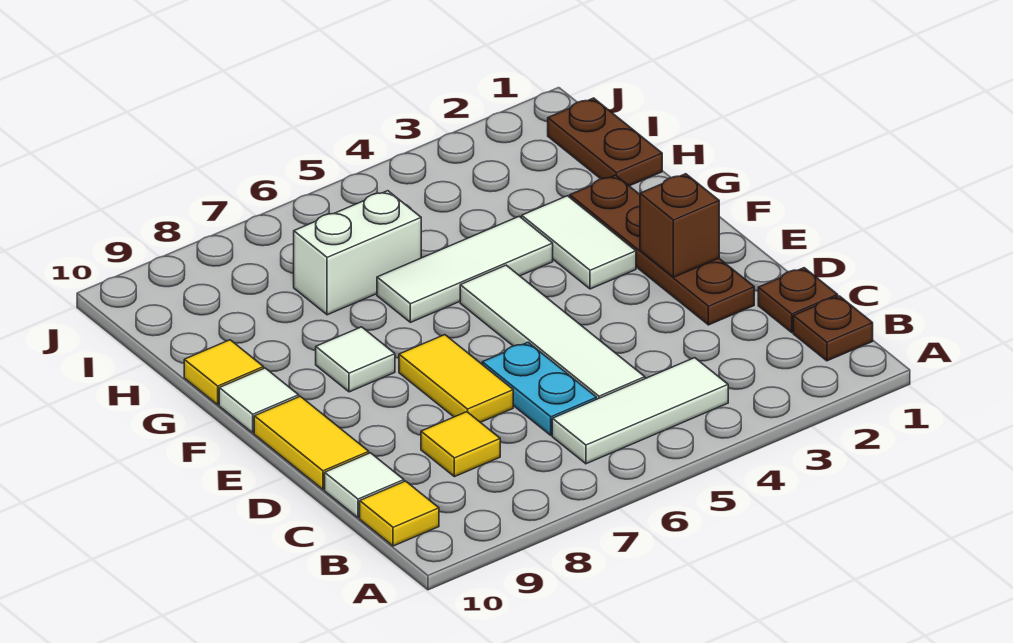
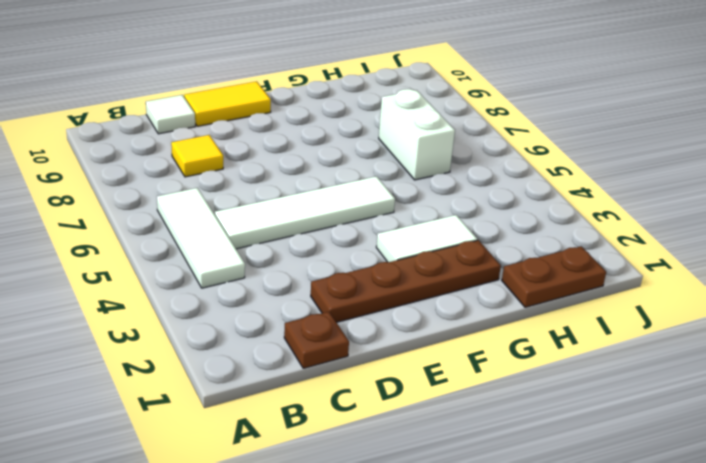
none -> brown 1x1 plate [793,296,873,361]
none -> yellow 1x1 tile [360,481,439,546]
none -> cyan 1x2 plate [482,342,597,435]

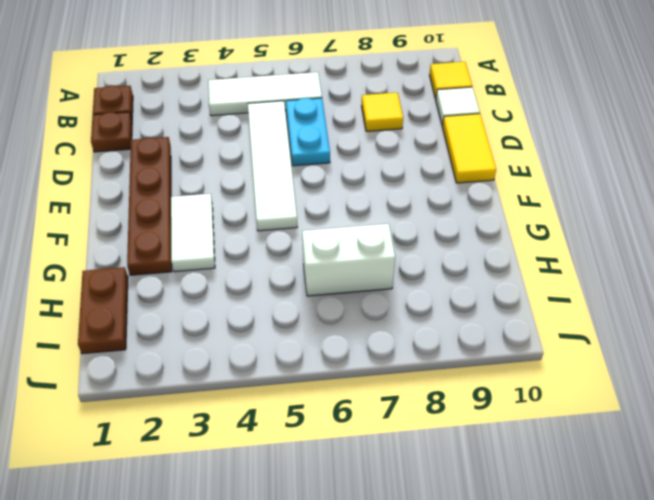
none -> yellow 1x2 tile [399,335,513,422]
none -> white 1x1 tile [316,327,395,392]
none -> white 1x1 tile [219,368,299,433]

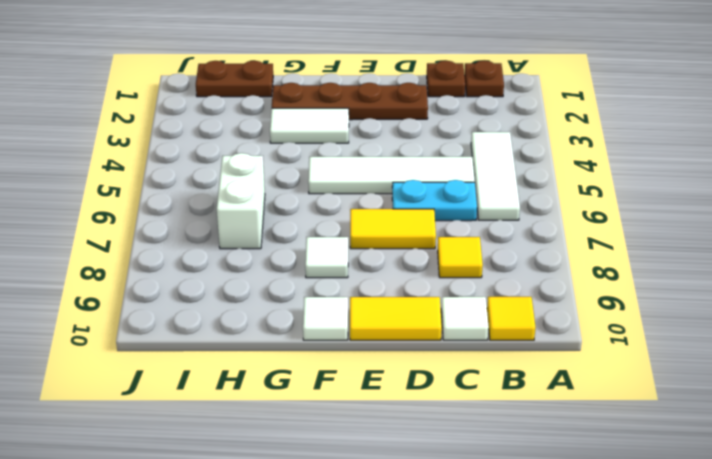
none -> white 1x3 tile [377,216,553,322]
none -> yellow 1x1 tile [184,340,264,405]
none -> brown 1x1 brick [640,174,719,277]

